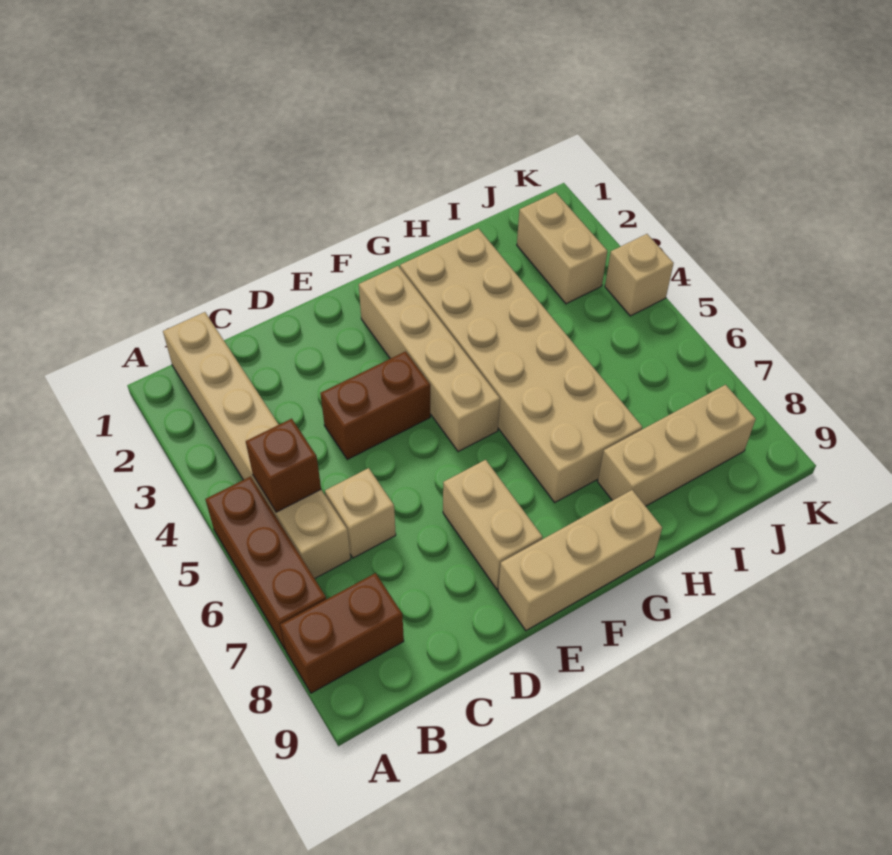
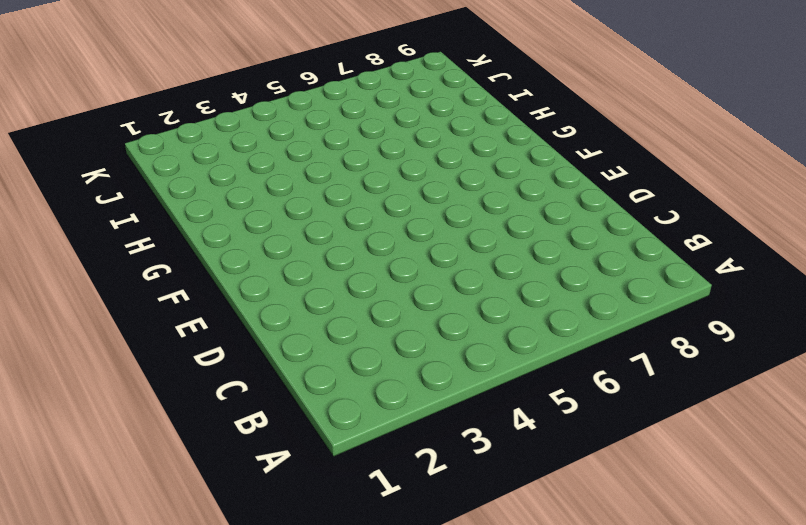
none -> brown 1x3 brick [205,477,326,650]
none -> brown 1x2 brick [280,573,404,693]
none -> tan 1x6 brick [163,312,351,579]

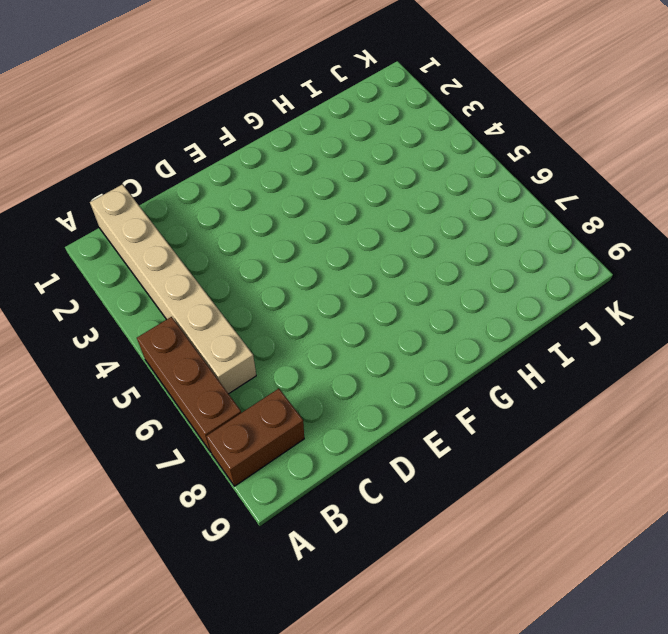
none -> tan 1x1 brick [325,468,396,558]
none -> brown 1x2 brick [320,351,430,459]
none -> tan 1x2 brick [443,460,542,589]

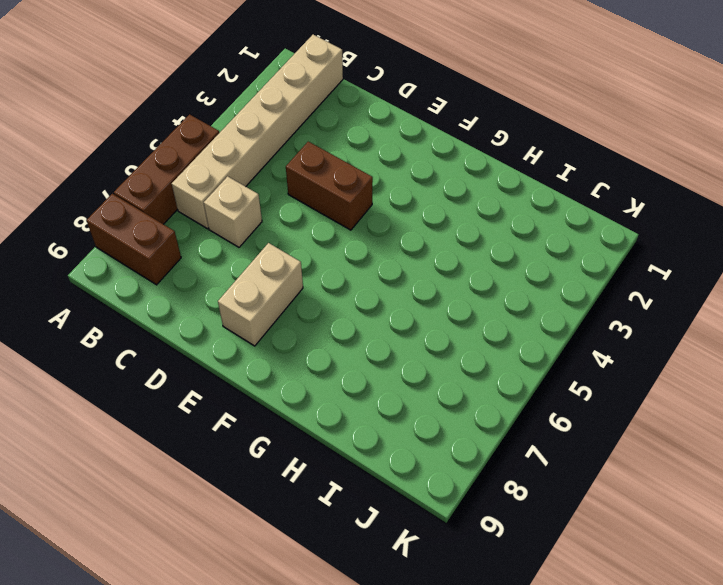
none -> tan 1x3 brick [498,490,662,631]
none -> tan 1x4 brick [359,266,500,452]
none -> tan 2x6 brick [400,228,642,502]

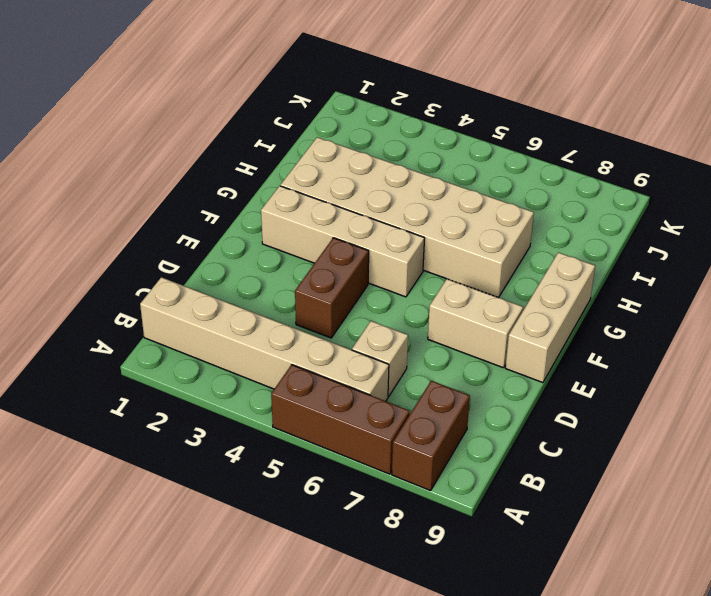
none -> tan 1x3 brick [598,385,756,506]
none -> tan 1x2 brick [517,192,607,304]
none -> tan 1x1 brick [605,234,674,316]

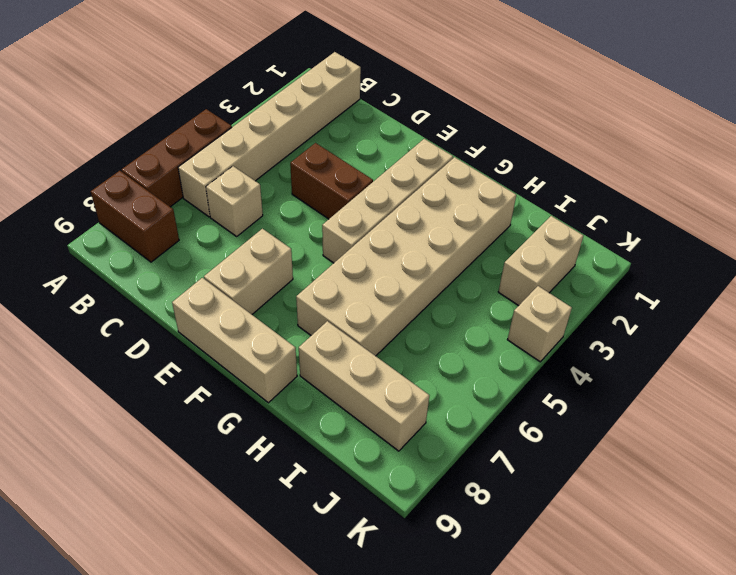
none -> brown 1x1 brick [246,419,321,512]

